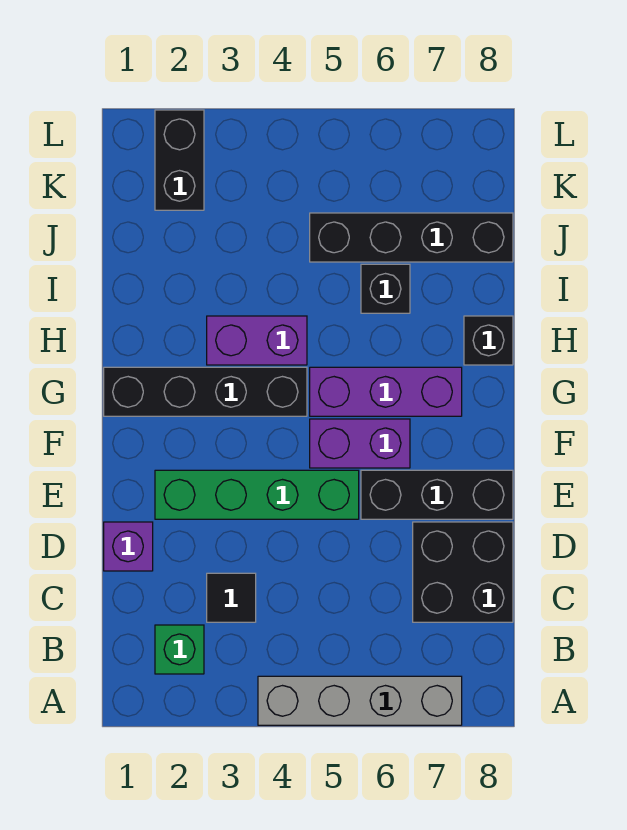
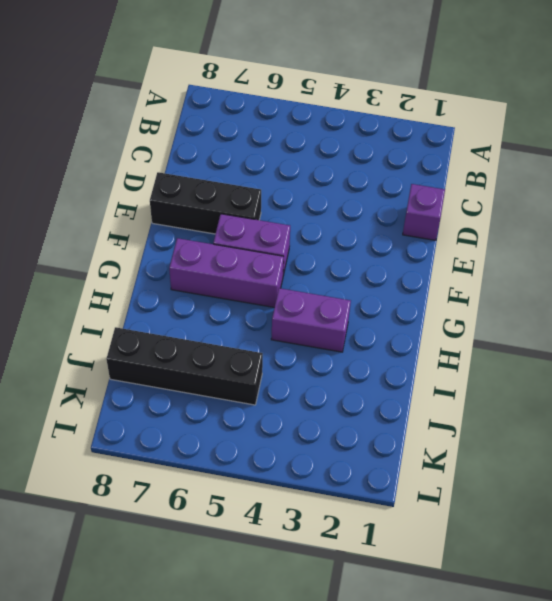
none -> grey 1x4 brick [258,676,462,725]
none -> green 1x1 brick [155,625,204,674]
none -> black 1x1 tile [207,573,256,622]

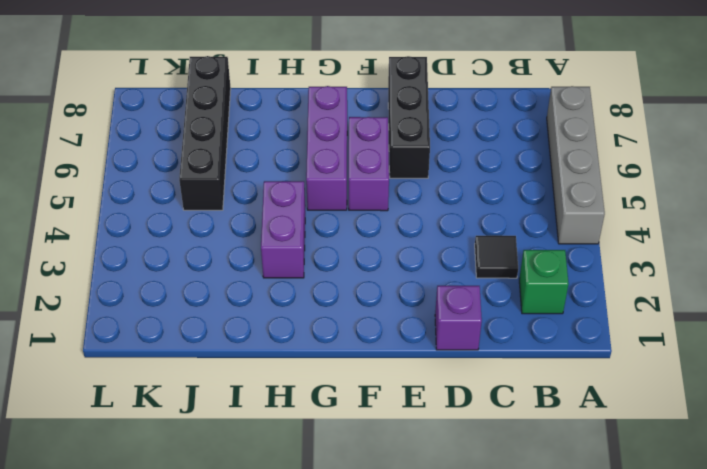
none -> black 2x2 brick [413,522,513,622]
none -> green 1x4 brick [155,470,359,519]
none -> black 1x4 brick [104,367,307,416]

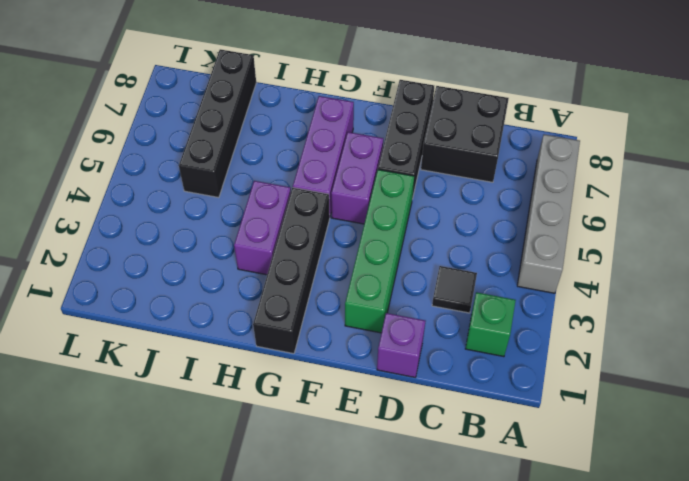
none -> black 1x1 brick [464,316,513,365]
none -> black 1x1 brick [361,264,410,313]
none -> black 1x2 brick [155,110,204,210]

